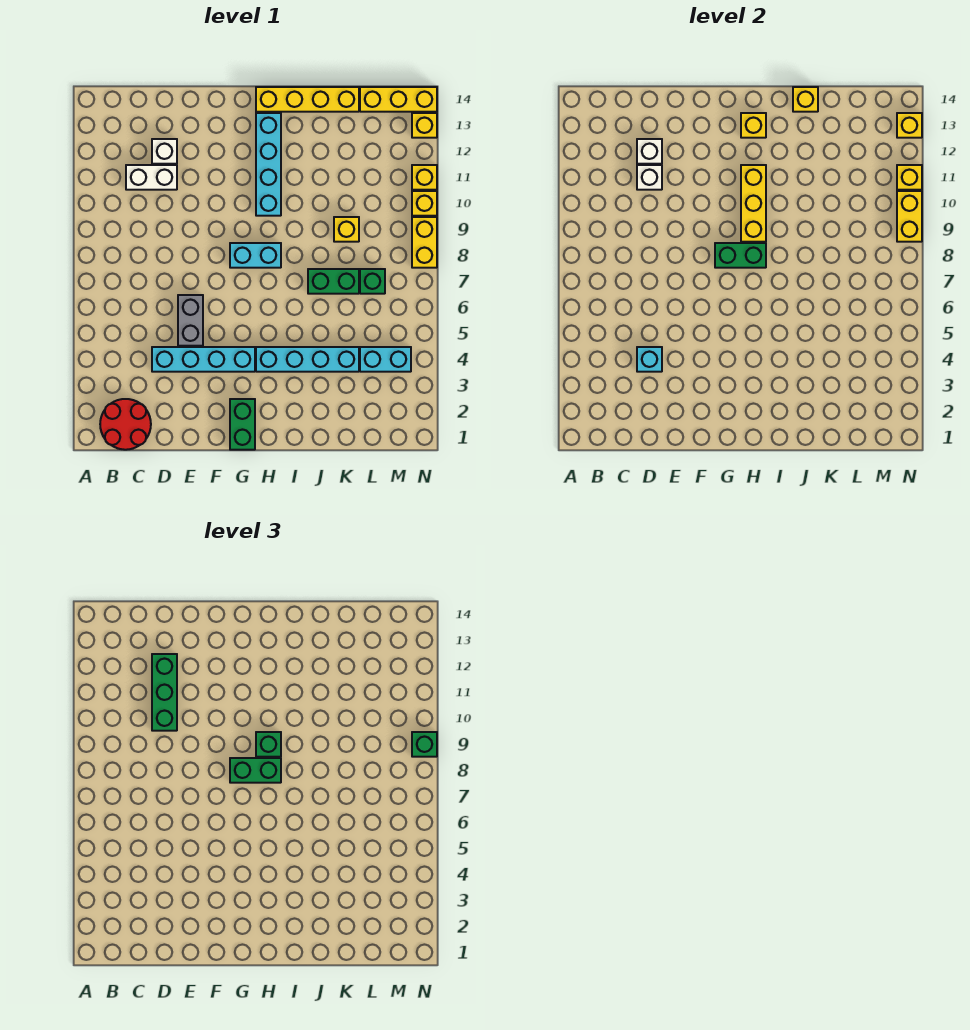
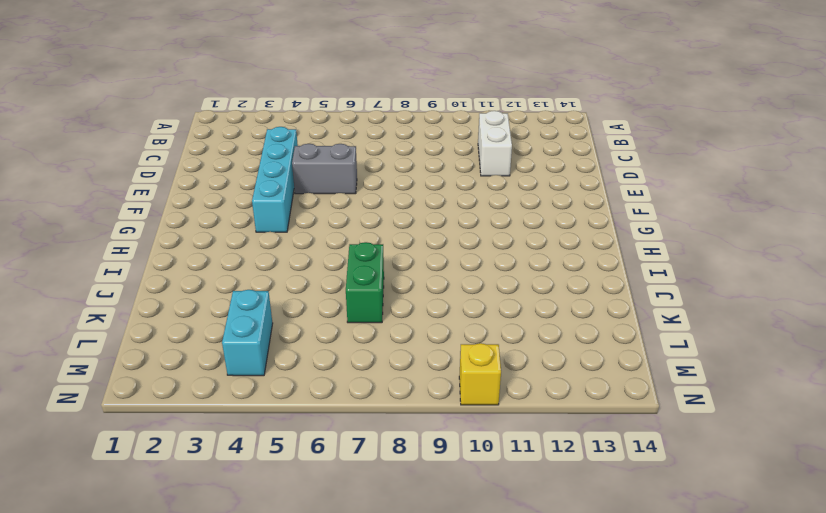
none -> red 2x2 round brick [100,399,151,450]
none -> white 1x1 brick [152,139,177,164]
none -> green 1x2 brick [230,399,255,450]
none -> cyan 1x2 brick [230,243,281,268]

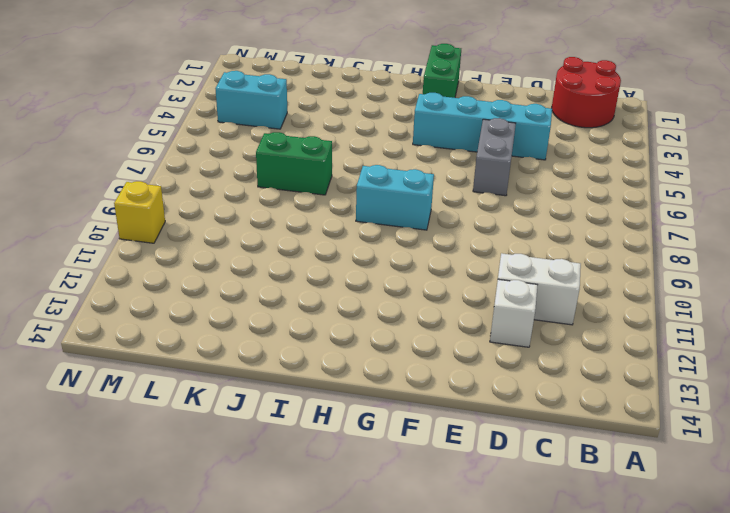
none -> cyan 1x4 brick [256,347,359,372]
none -> cyan 1x4 brick [256,113,281,216]
none -> yellow 1x4 brick [256,87,359,112]
none -> yellow 1x1 brick [334,217,359,242]

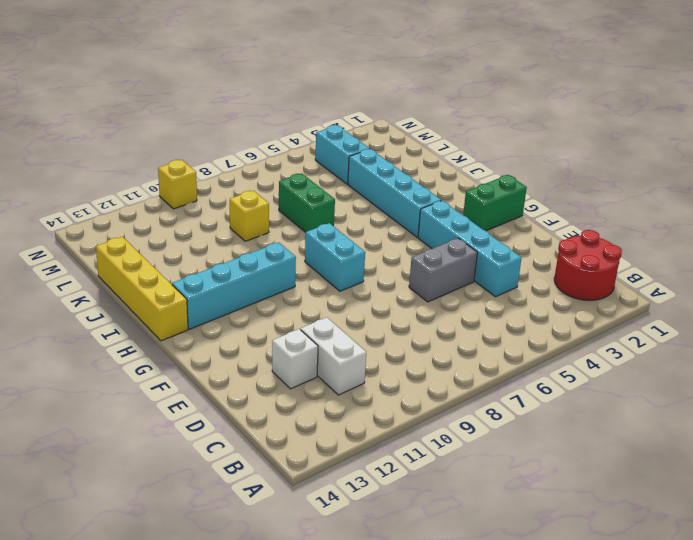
none -> green 1x1 brick [360,269,385,294]
none -> yellow 1x3 brick [360,87,437,112]
none -> yellow 1x2 brick [412,217,437,268]
none -> yellow 1x1 brick [412,165,437,190]

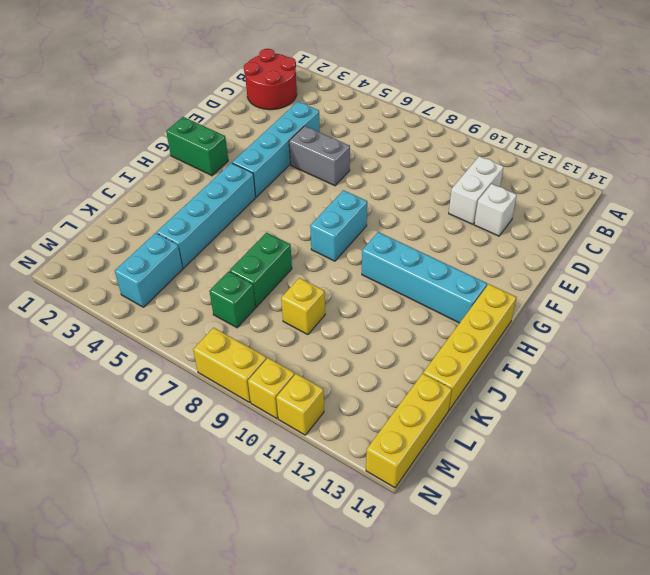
none -> yellow 1x1 brick [412,113,437,138]
none -> cyan 1x1 brick [637,347,662,372]
none -> white 1x1 brick [637,165,662,190]
none -> white 1x1 brick [637,139,662,164]

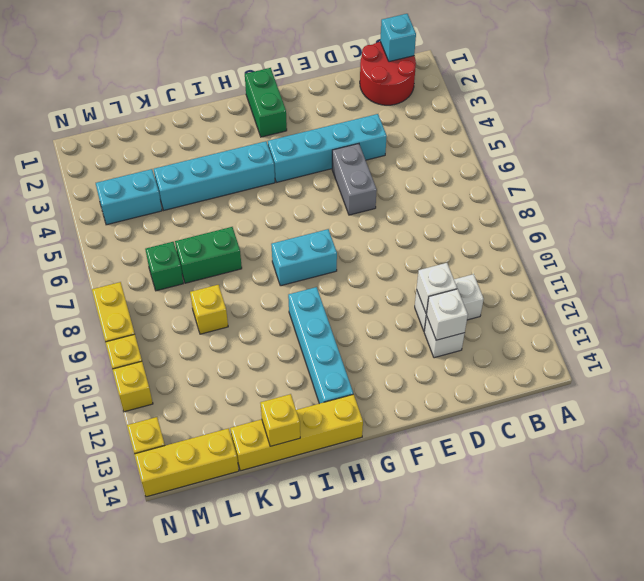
cyan 1x1 brick [380,14,416,62] -> cyan 1x1 brick moved to [637,347,662,372]
none -> green 1x2 brick [715,243,766,268]
none -> yellow 1x3 brick [741,165,766,242]
none -> yellow 1x1 brick [741,113,766,138]
none -> yellow 1x2 brick [897,191,922,242]

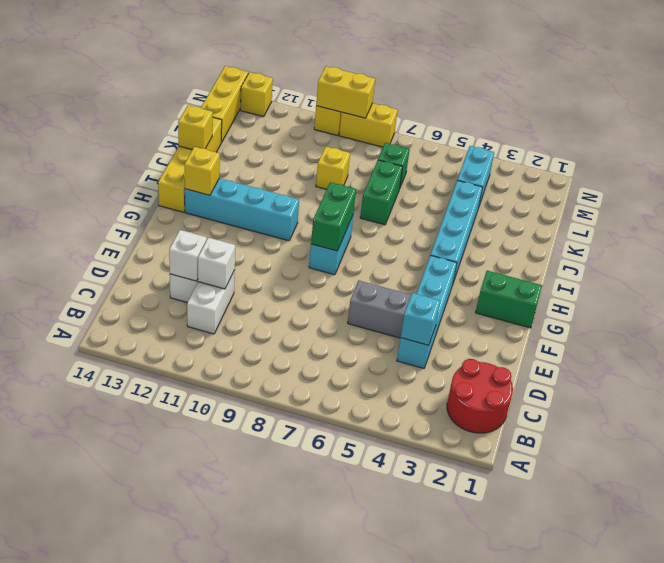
none -> yellow 1x1 brick [412,165,437,190]
none -> yellow 1x3 brick [741,165,766,242]
none -> yellow 1x1 brick [897,165,922,190]
none -> yellow 1x1 brick [897,113,922,138]

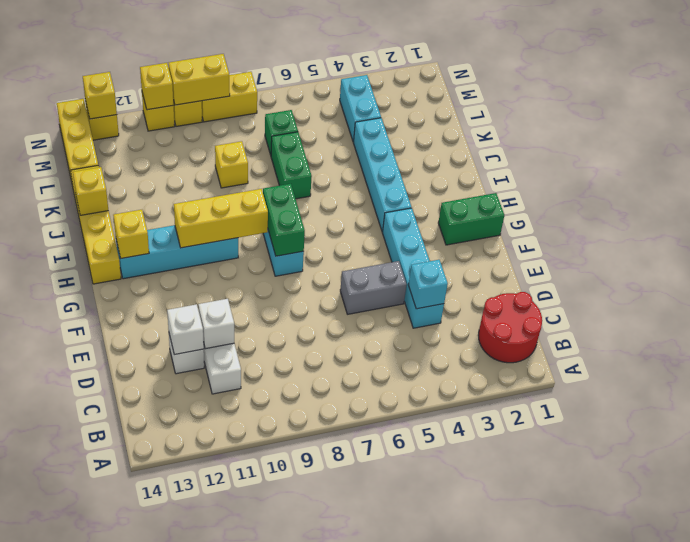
none -> green 1x3 brick [152,654,177,731]
none -> green 1x2 brick [230,758,281,783]
none -> green 1x1 brick [256,732,281,757]
none -> green 1x1 brick [412,732,437,757]

